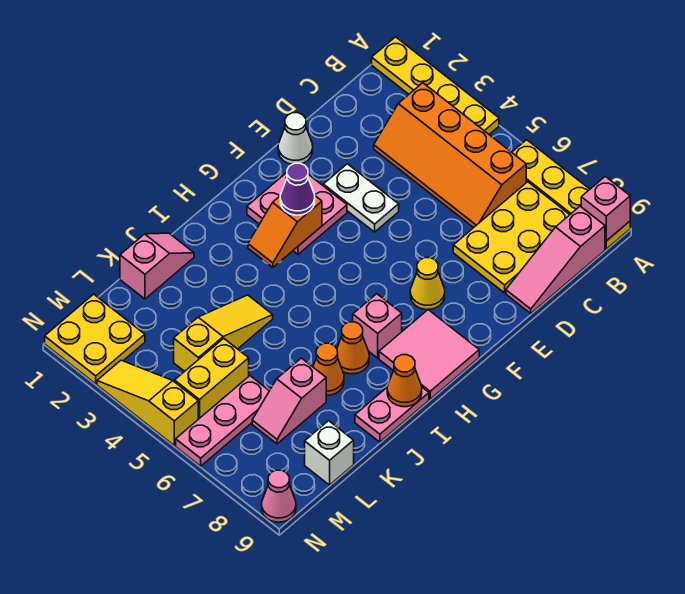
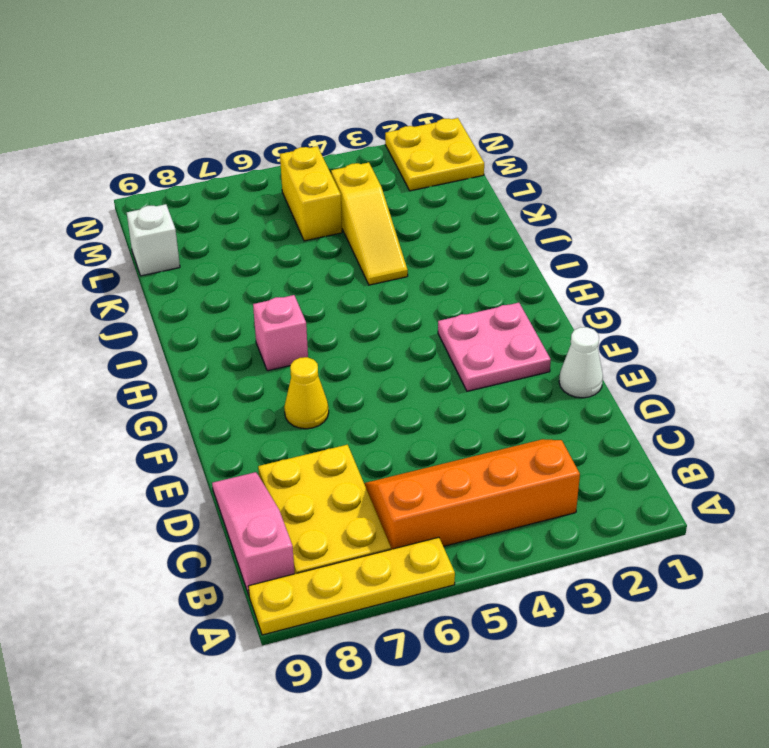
none -> yellow 1x4 plate [372,37,499,134]
none -> white 1x2 plate [323,164,399,232]
none -> pink 2x2 tile [379,310,479,399]

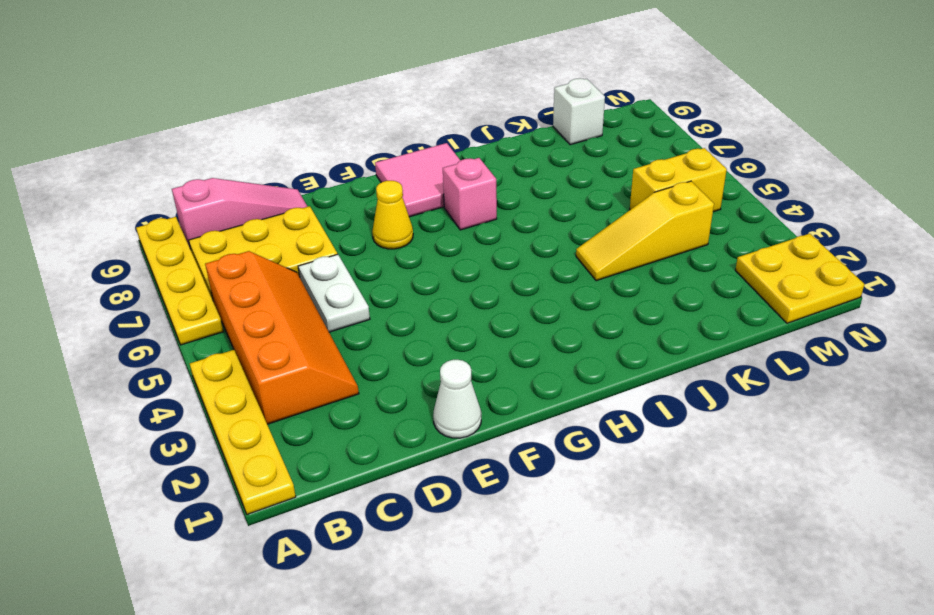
white 1x2 plate [298,254,370,332] -> white 1x2 plate moved to [323,164,399,232]
none -> pink 2x2 plate [247,173,347,254]
none -> orange 1x1 cone [337,322,369,374]
none -> pink 1x2 plate [355,387,429,442]

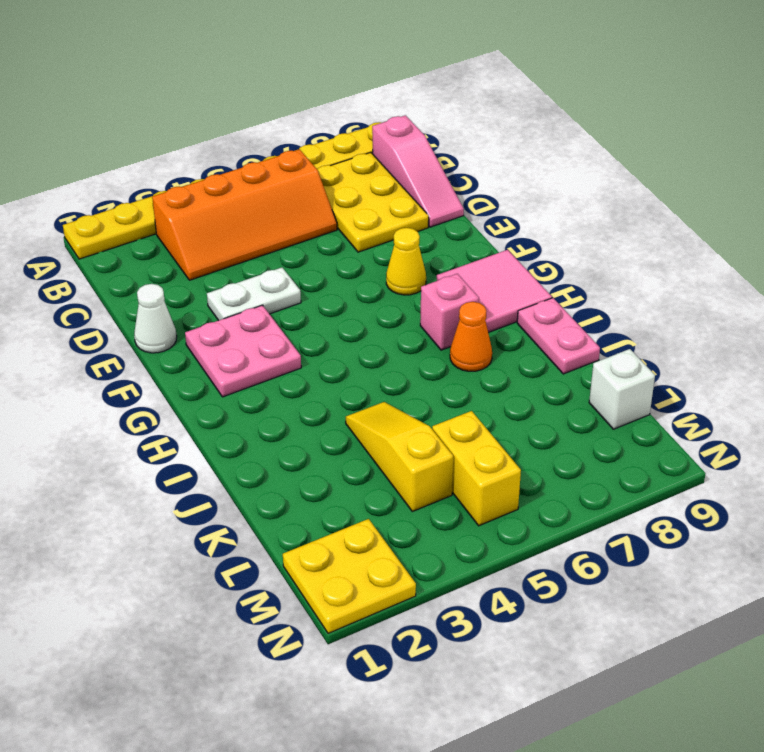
none -> pink 1x2 slope [120,233,194,299]
none -> orange 1x1 cone [313,343,344,395]
none -> pink 1x2 slope [252,358,326,444]

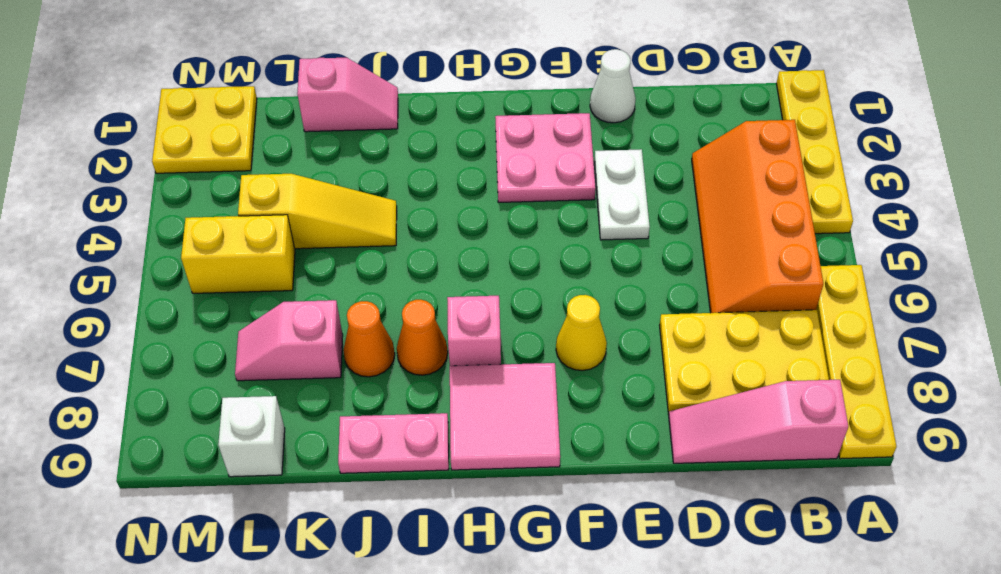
none -> pink 1x3 plate [176,376,269,466]
none -> yellow 1x3 slope [97,360,198,446]
none -> pink 1x1 cone [262,470,296,522]

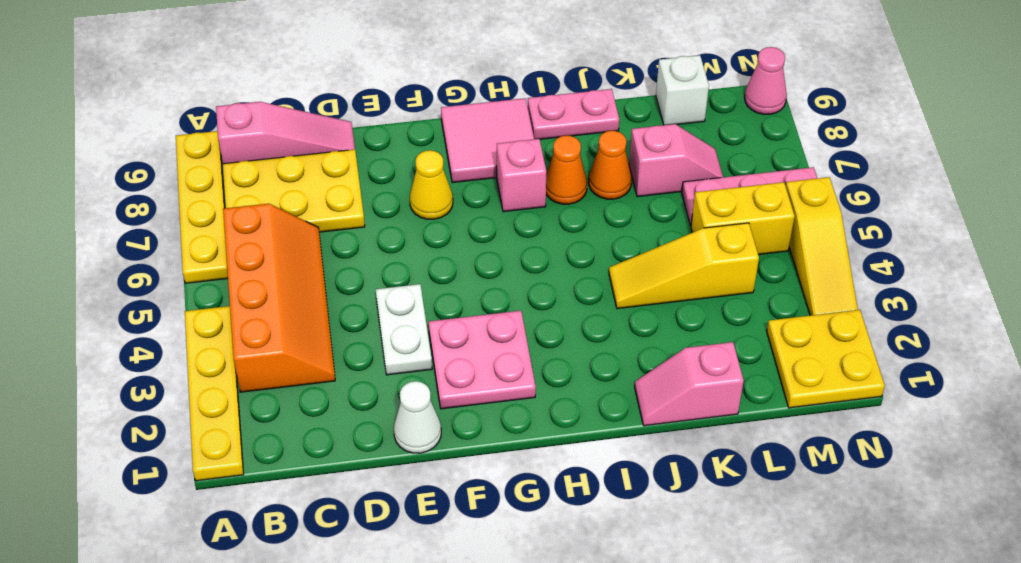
none -> pink 1x1 brick [581,176,630,241]
none -> orange 1x2 slope [248,196,322,267]
none -> orange 1x1 cone [387,355,422,407]

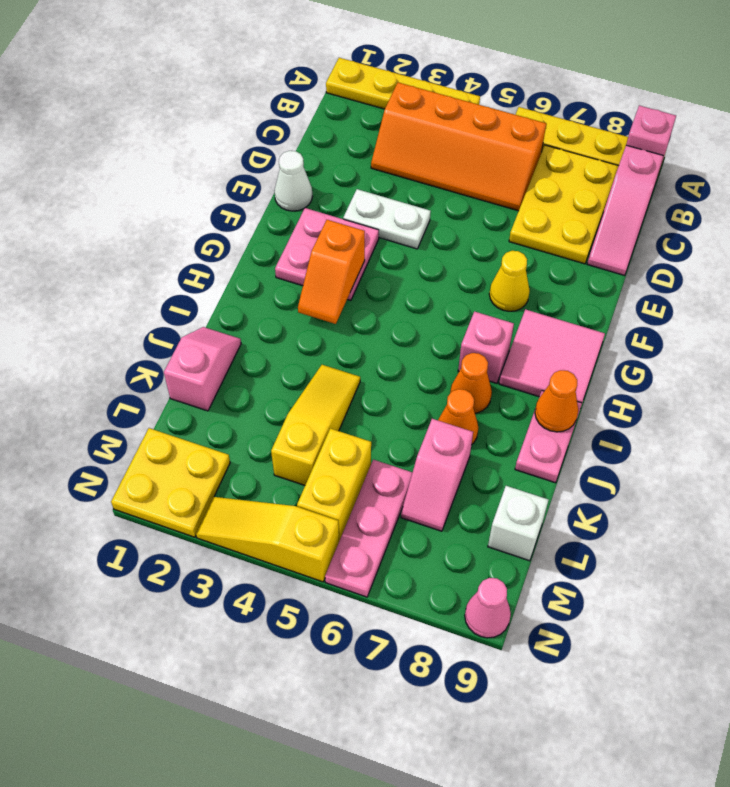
none -> purple 1x1 cone [280,163,315,215]

